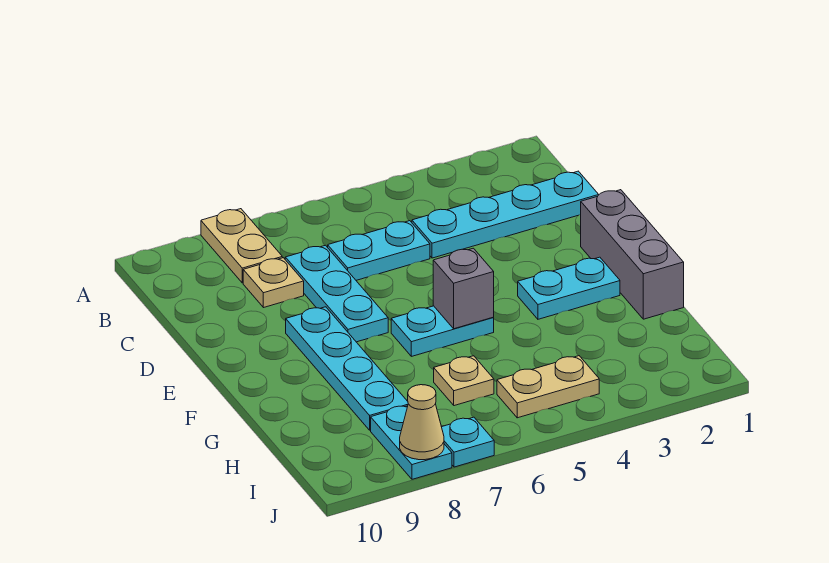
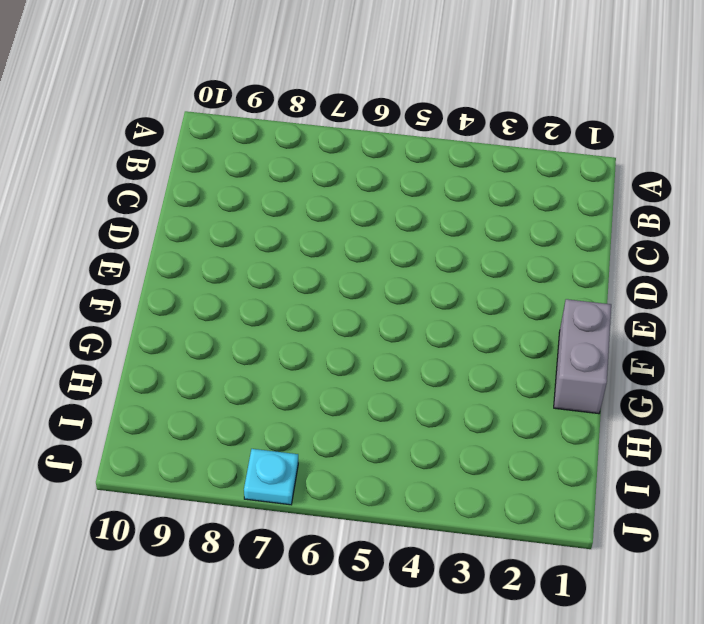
grey 1x2 brick [554,299,611,414] -> grey 1x3 brick [581,190,684,319]
none -> tan 1x2 plate [201,209,282,283]
none -> cyan 1x4 plate [412,171,598,258]
none -> cyan 1x2 plate [328,221,430,280]

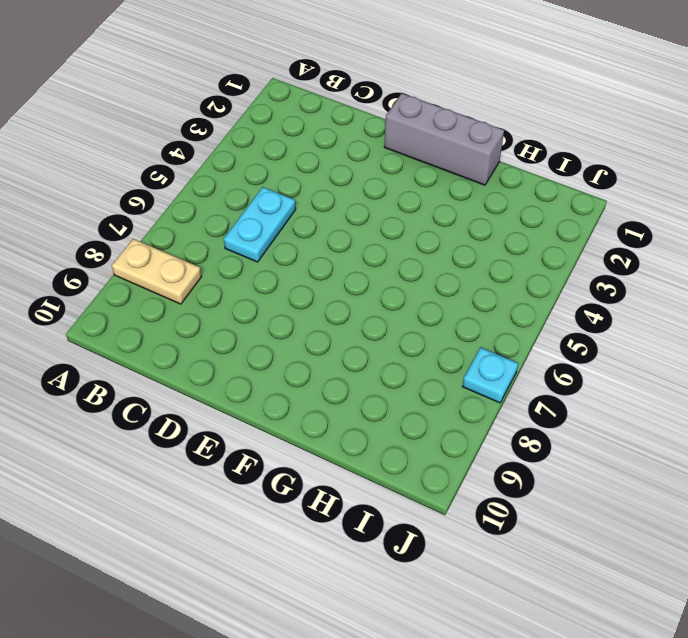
none -> cyan 1x4 plate [412,171,598,258]
none -> cyan 1x3 plate [285,245,388,342]
none -> tan 1x1 plate [243,258,304,308]

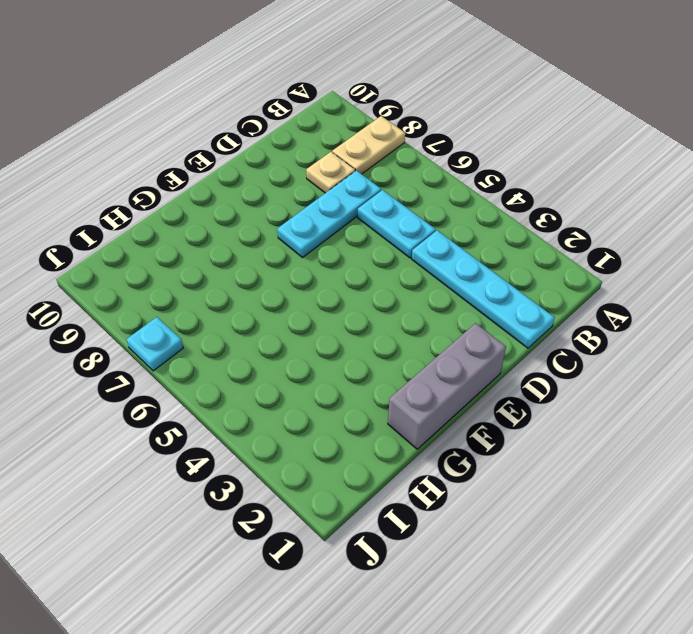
none -> cyan 1x4 plate [286,307,408,430]
none -> cyan 1x2 plate [518,257,620,319]
none -> cyan 1x2 plate [391,306,494,356]

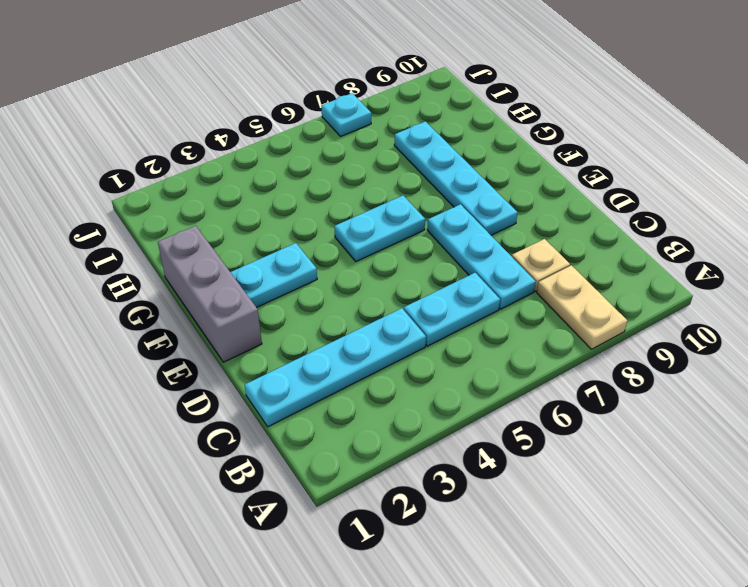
none -> tan 1x1 plate [434,356,494,406]
none -> tan 1x2 plate [497,356,599,418]
none -> cyan 1x2 plate [371,406,452,479]

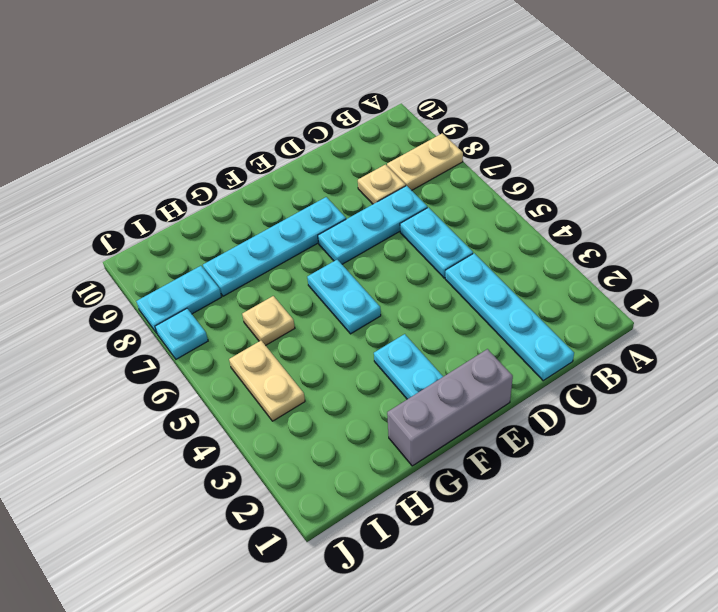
none -> grey 1x1 brick [433,248,494,329]
none -> tan 1x1 cone [400,385,444,460]

